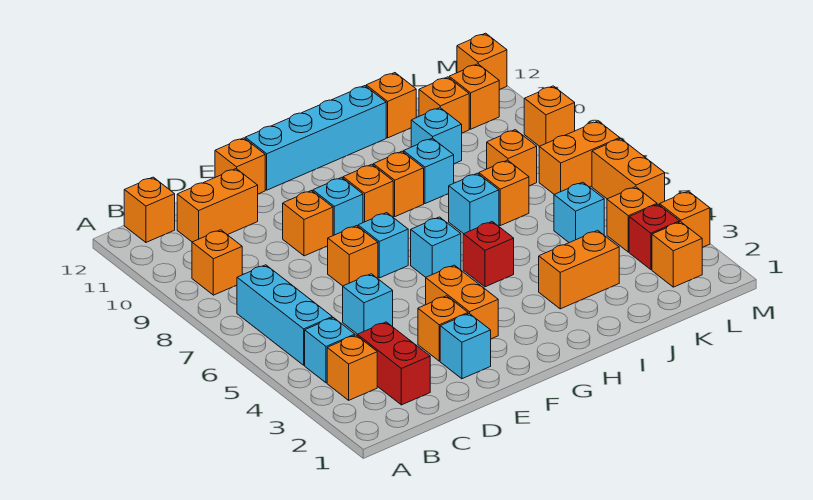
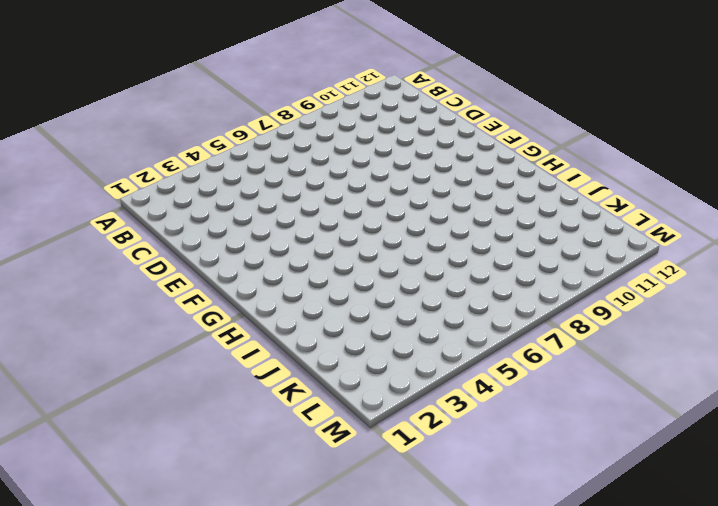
none -> orange 1x1 brick [327,335,377,400]
none -> cyan 1x1 brick [305,318,355,383]
none -> cyan 1x3 brick [237,265,332,365]
none -> orange 1x1 brick [192,230,242,295]

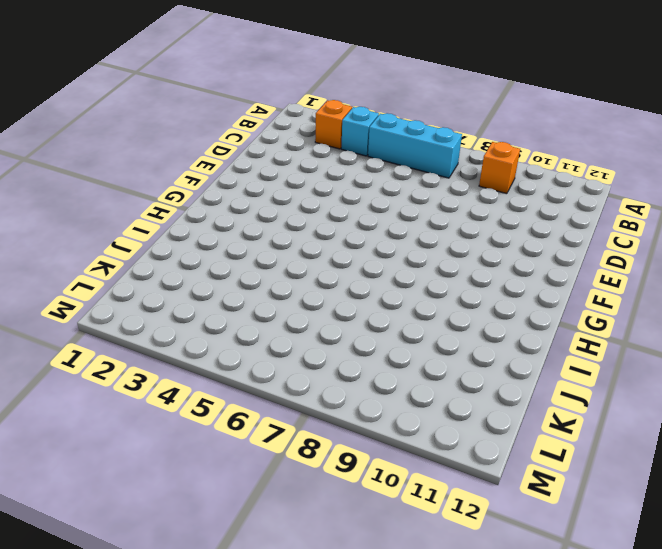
none -> orange 1x1 brick [124,177,175,242]
none -> red 1x2 brick [357,322,430,405]
none -> orange 1x2 brick [177,169,258,242]
none -> cyan 1x1 brick [343,274,393,334]

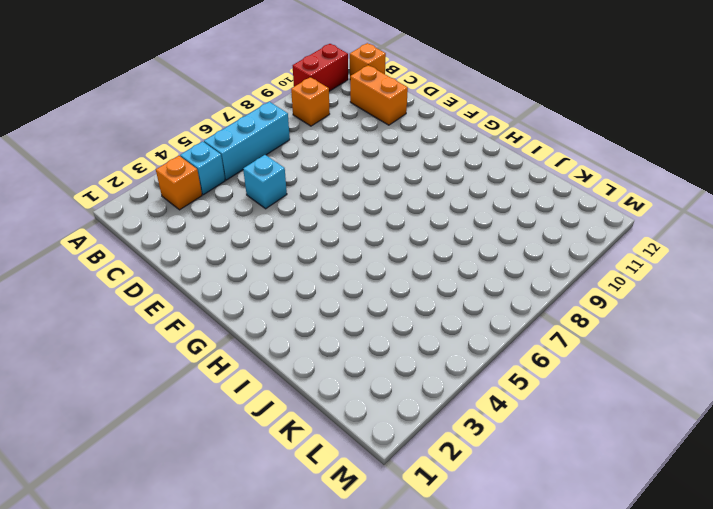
red 1x2 brick [293,44,348,91] -> red 1x2 brick moved to [357,322,430,405]
none -> cyan 1x1 brick [440,313,491,379]
none -> orange 1x1 brick [418,296,468,361]
none -> orange 1x1 brick [328,226,378,286]
none -> orange 1x1 brick [283,191,333,256]

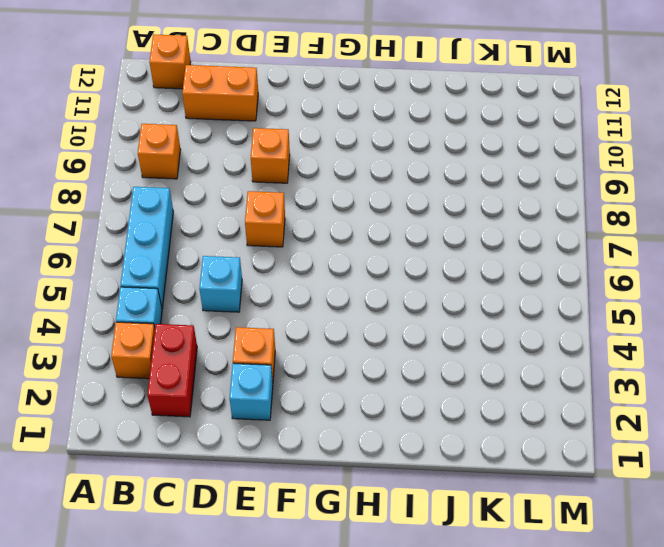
none -> orange 1x1 brick [215,138,265,194]
none -> orange 1x2 brick [426,265,498,339]
none -> cyan 1x1 brick [358,213,408,278]
none -> cyan 1x1 brick [313,177,363,236]

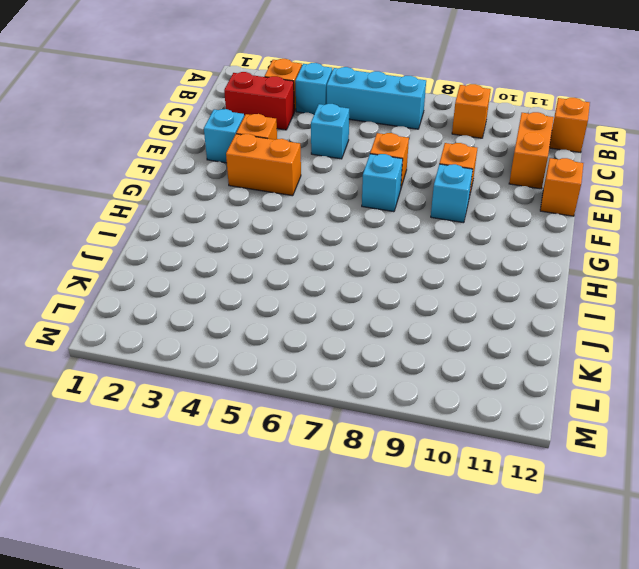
none -> cyan 1x4 brick [245,86,386,190]
none -> cyan 1x1 brick [411,217,461,277]
none -> orange 1x1 brick [343,164,393,223]
none -> red 1x1 brick [463,222,514,287]

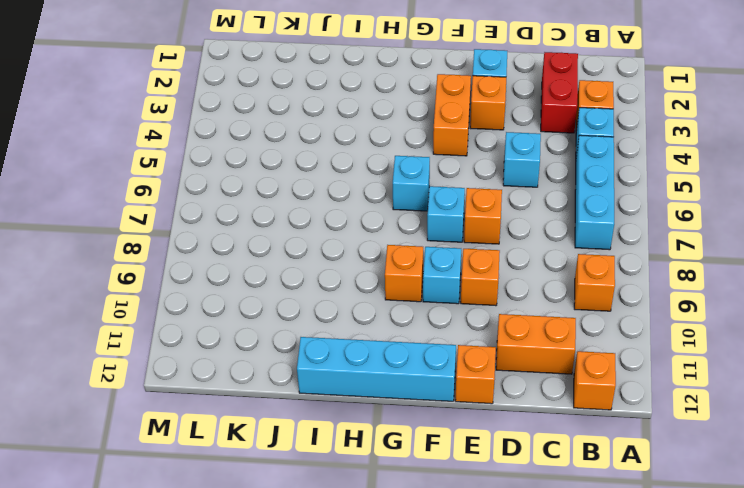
none -> red 1x1 brick [463,222,514,287]
none -> orange 1x1 brick [373,151,424,217]
none -> orange 1x2 brick [539,230,619,309]
none -> cyan 1x1 brick [449,173,499,234]

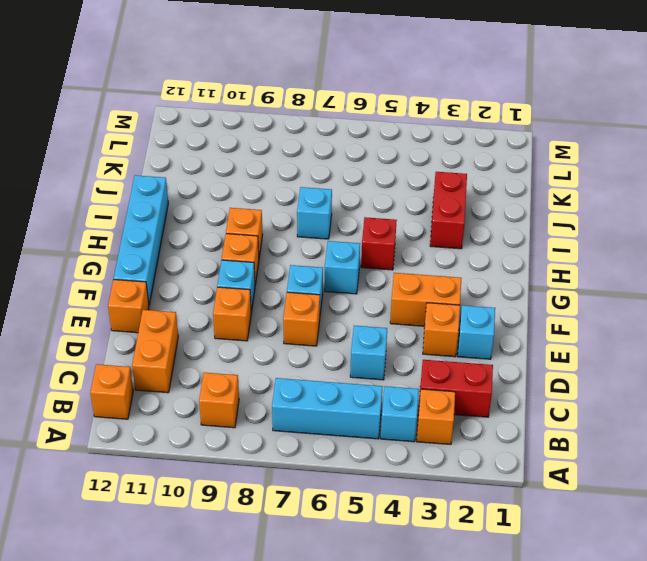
red 1x2 brick [430,172,467,249] -> orange 1x2 brick [539,230,619,309]
none -> cyan 1x1 brick [404,138,454,204]
none -> orange 1x1 brick [479,160,529,226]
none -> cyan 1x1 brick [411,108,462,164]
none -> orange 1x1 brick [366,73,416,138]

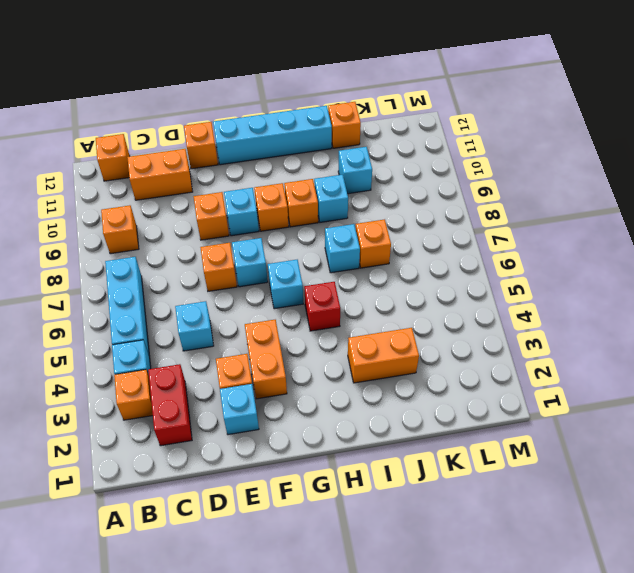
none -> cyan 1x1 brick [554,182,604,243]
none -> orange 1x1 brick [487,130,537,186]
none -> orange 1x1 brick [419,77,469,133]
none -> orange 1x1 brick [652,222,703,287]

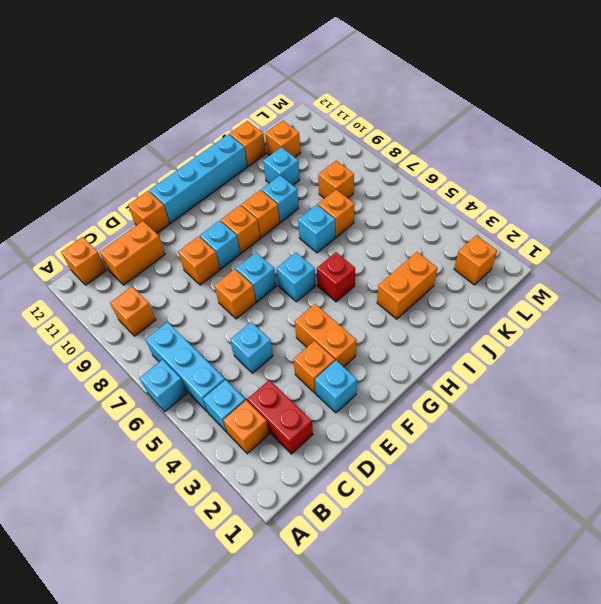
cyan 1x1 brick [140,360,187,412] -> cyan 1x1 brick moved to [554,182,604,243]
none -> red 1x1 brick [629,204,680,270]
none -> orange 1x1 brick [607,187,657,252]
none -> orange 1x2 brick [539,121,620,194]
none -> orange 1x1 brick [449,64,499,129]

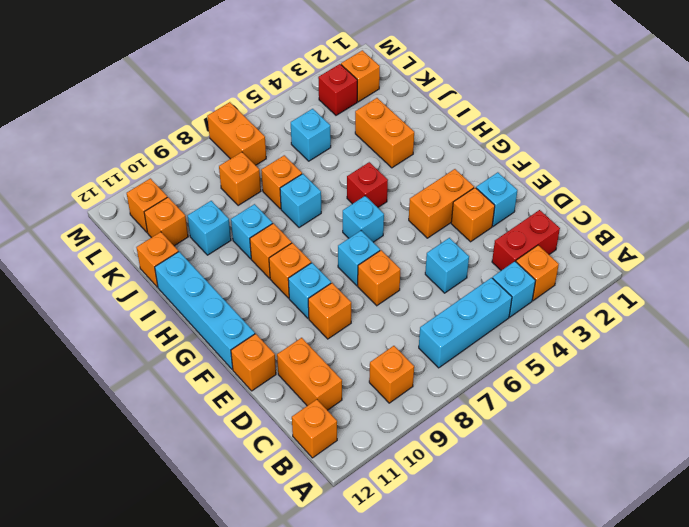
none -> orange 1x1 brick [607,187,657,252]
none -> orange 1x1 brick [660,191,710,247]
none -> orange 1x2 brick [592,139,665,205]
none -> orange 1x1 brick [524,86,575,146]

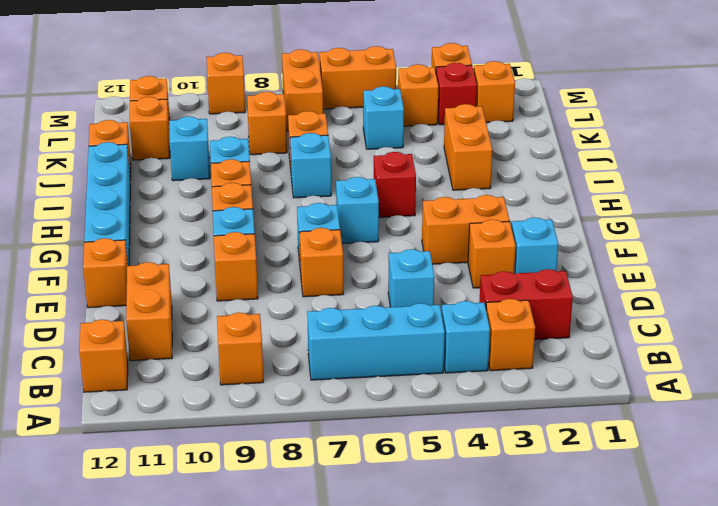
none -> orange 1x1 brick [457,33,507,90]

